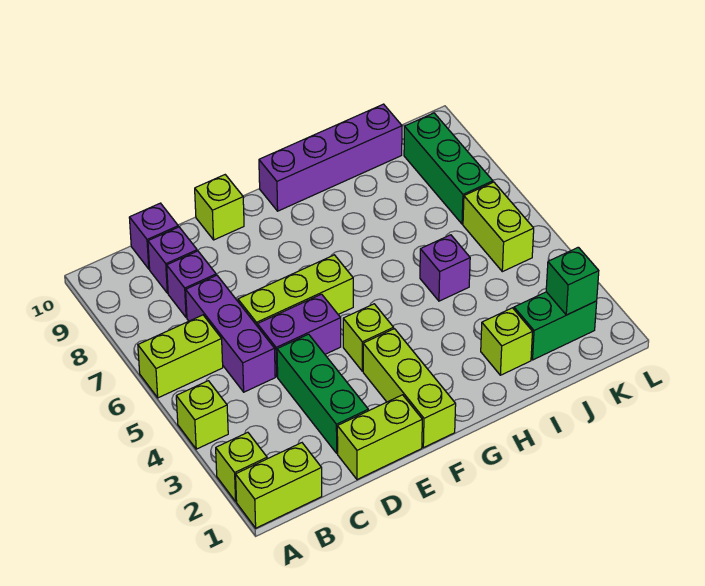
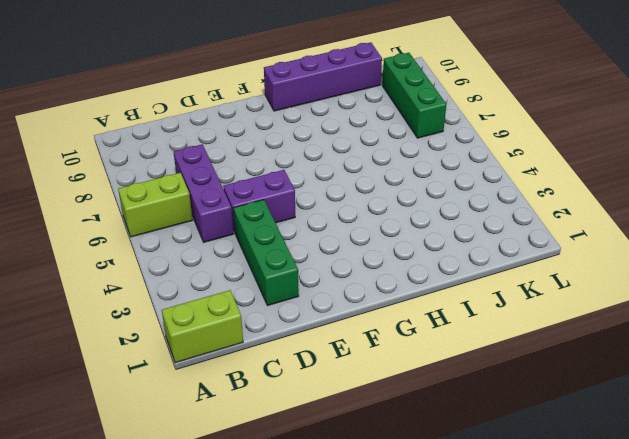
none -> lime 1x1 brick [216,432,267,501]
none -> lime 1x1 brick [176,381,228,449]
none -> purple 1x1 brick [167,251,216,318]

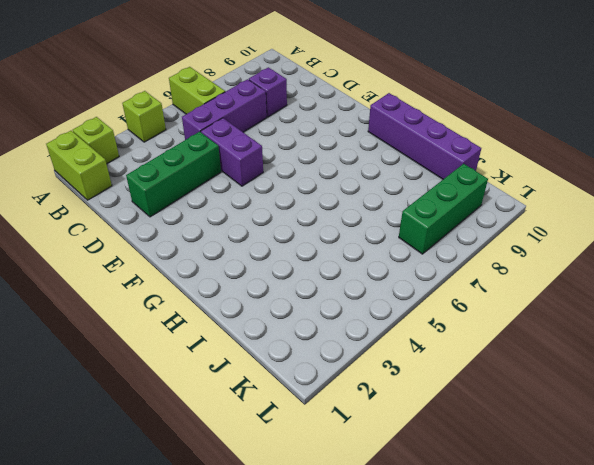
none -> purple 1x1 brick [148,227,197,293]
none -> purple 1x1 brick [129,203,178,269]
none -> lime 1x2 brick [337,395,422,480]

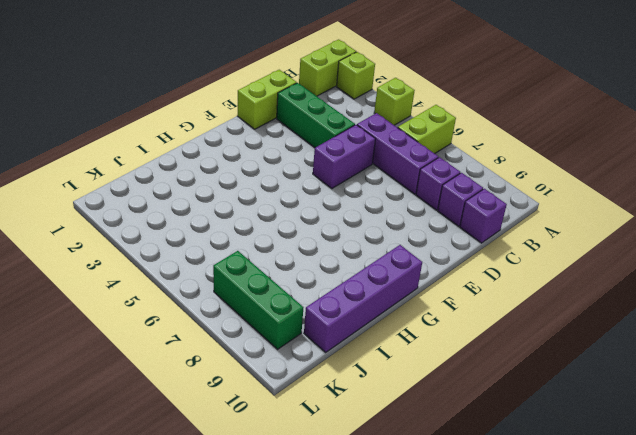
none -> lime 1x3 brick [238,255,353,325]
none -> lime 1x1 brick [195,175,244,240]
none -> lime 1x3 brick [363,329,456,448]

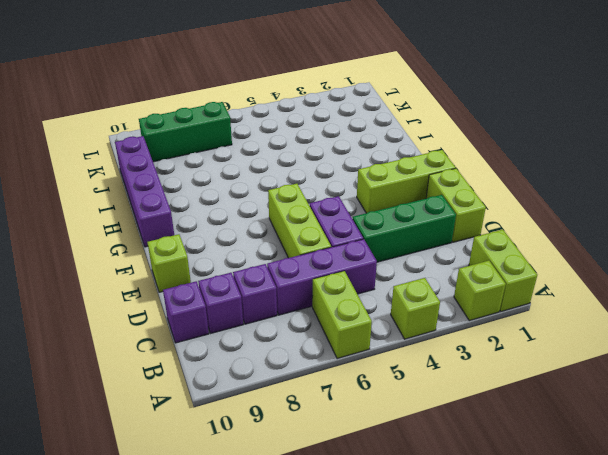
none -> lime 1x1 brick [343,304,394,371]
none -> lime 1x1 brick [481,308,532,375]
none -> purple 1x1 brick [420,235,470,301]

